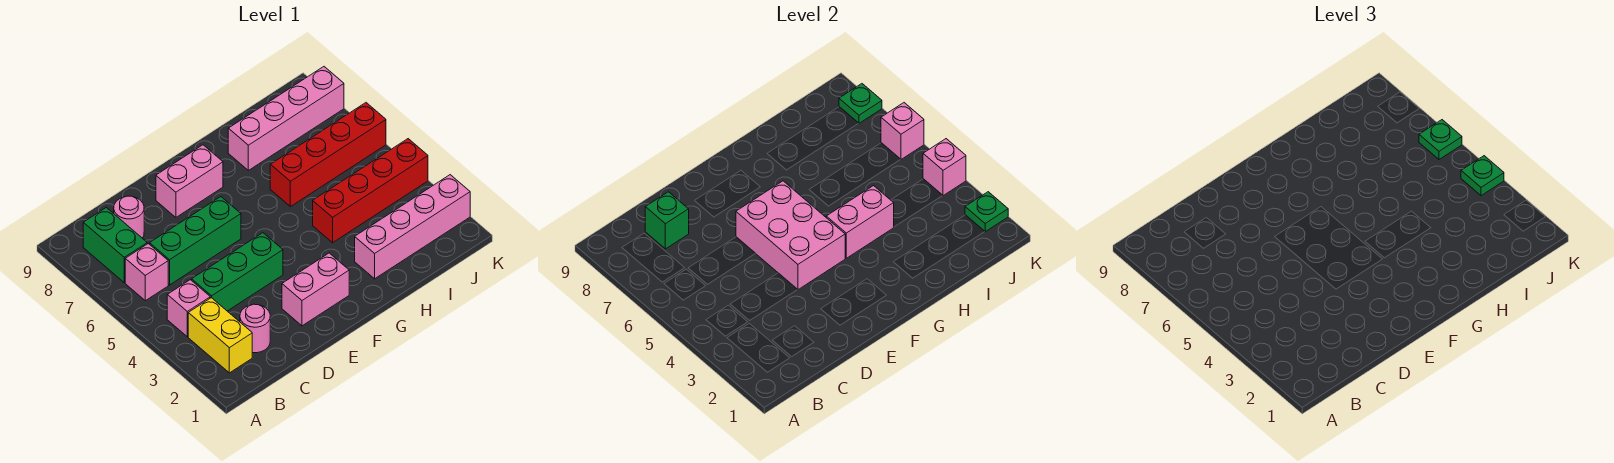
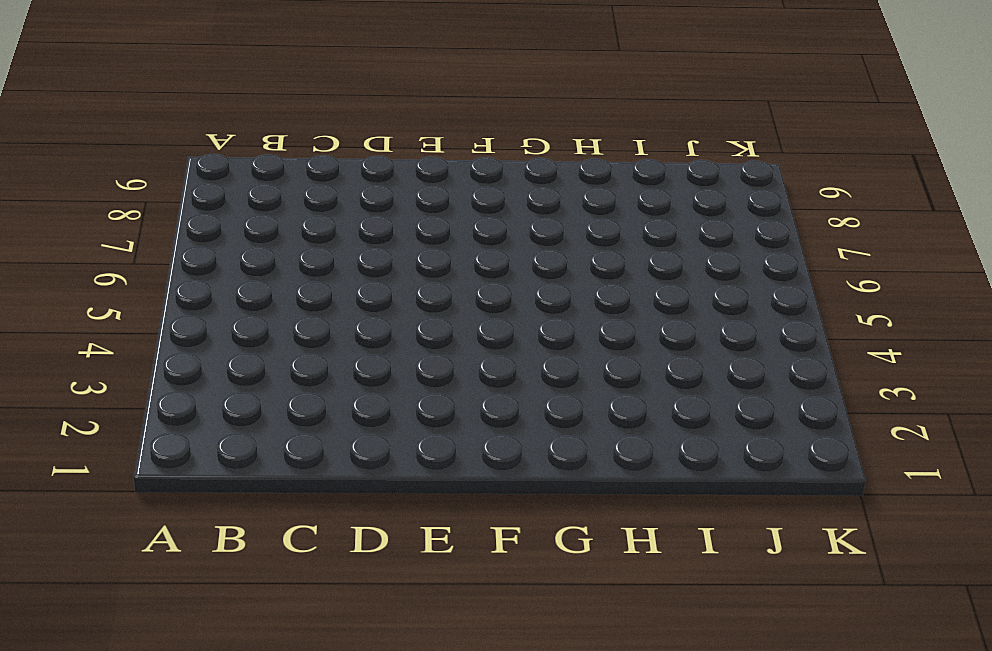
none -> yellow 1x2 brick [188,298,252,373]
none -> pink 1x1 brick [167,280,210,337]
none -> pink 1x1 brick [125,244,168,301]

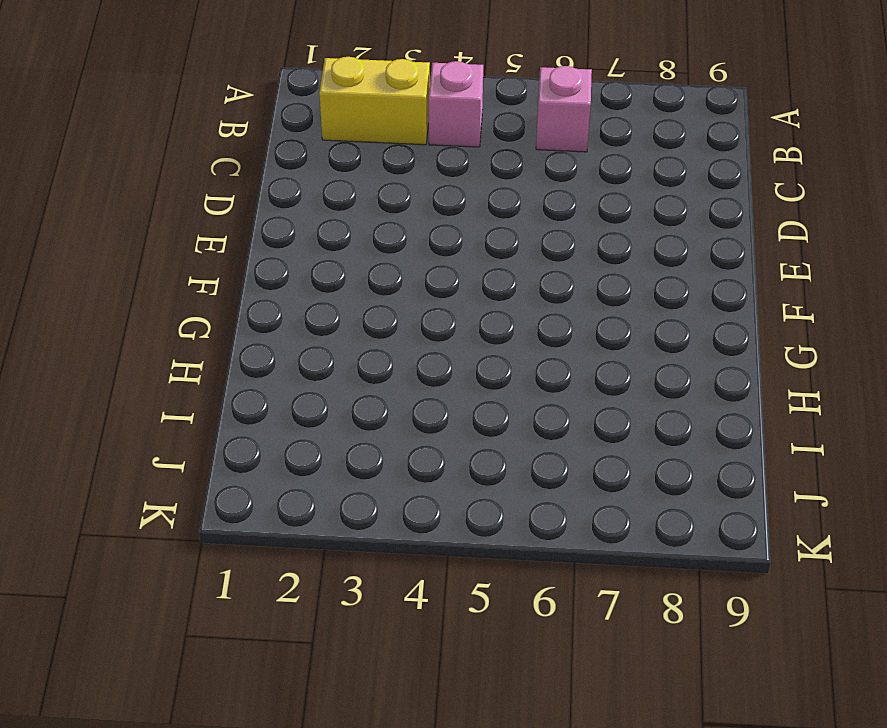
none -> green 1x2 brick [83,208,147,283]
none -> pink 1x1 round brick [240,304,270,353]
none -> green 1x3 brick [192,233,283,311]

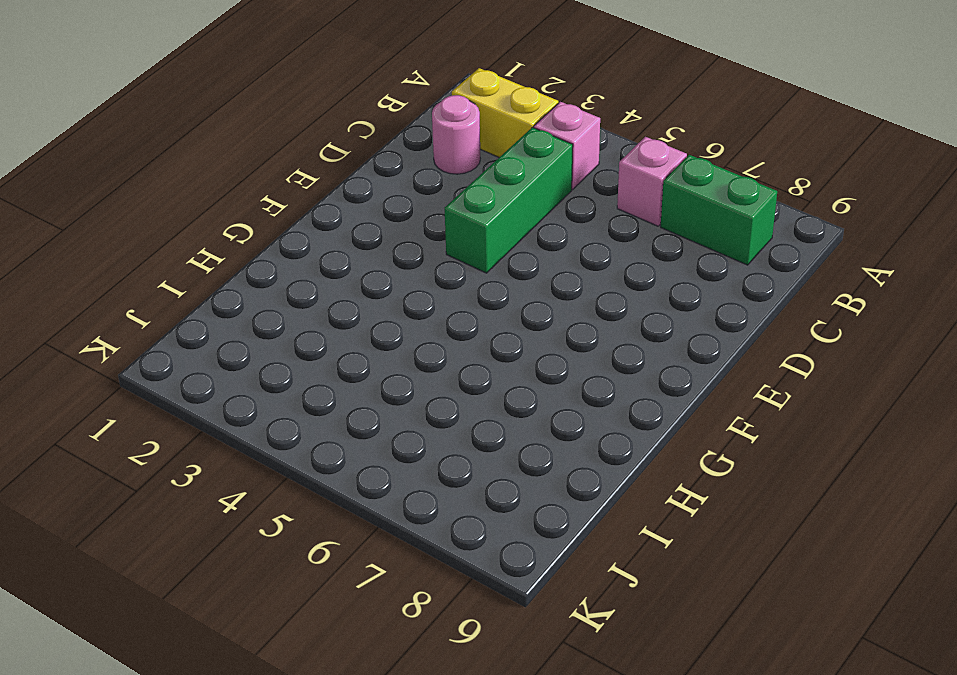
none -> green 1x3 brick [150,197,241,285]
none -> pink 1x1 round brick [114,196,144,238]
none -> pink 1x2 brick [282,253,349,326]

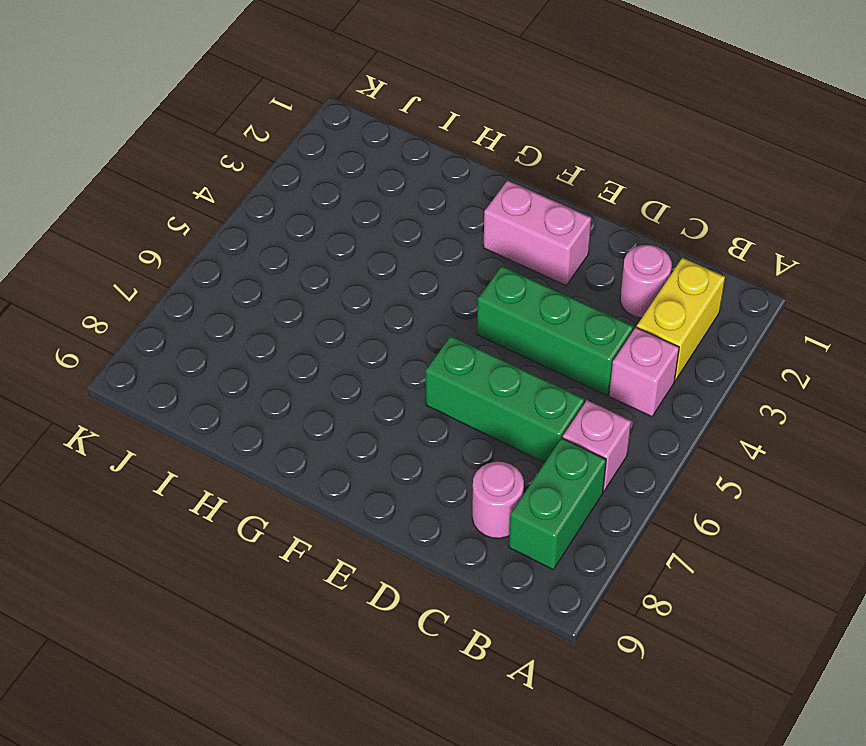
none -> pink 1x2 brick [156,145,223,217]
none -> pink 1x4 brick [355,175,470,279]
none -> red 1x4 brick [313,139,428,243]

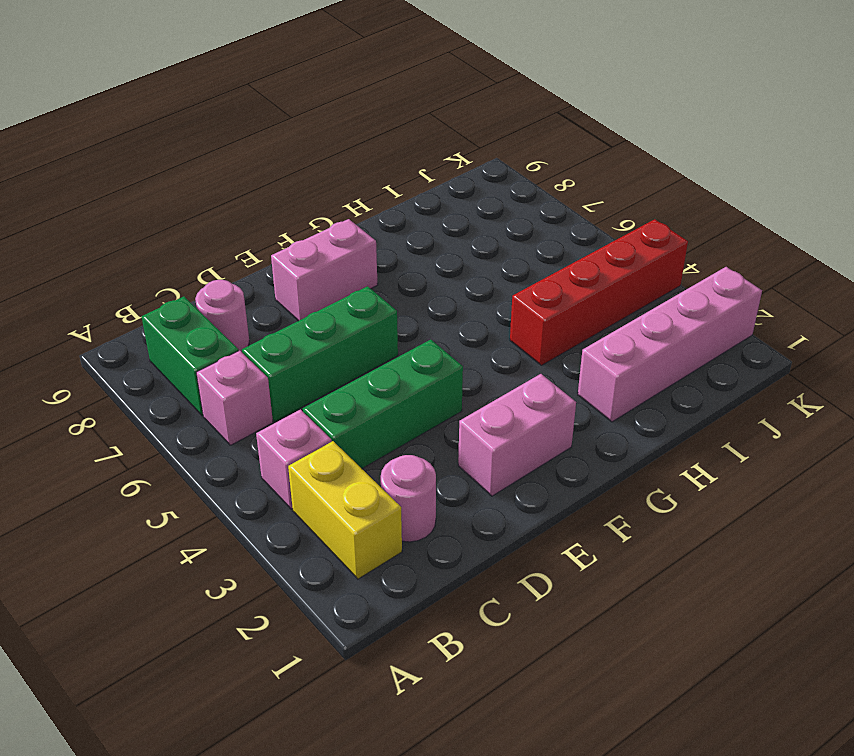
none -> red 1x4 brick [270,103,386,207]
none -> pink 1x4 brick [228,67,344,170]
none -> green 1x1 brick [645,192,689,249]

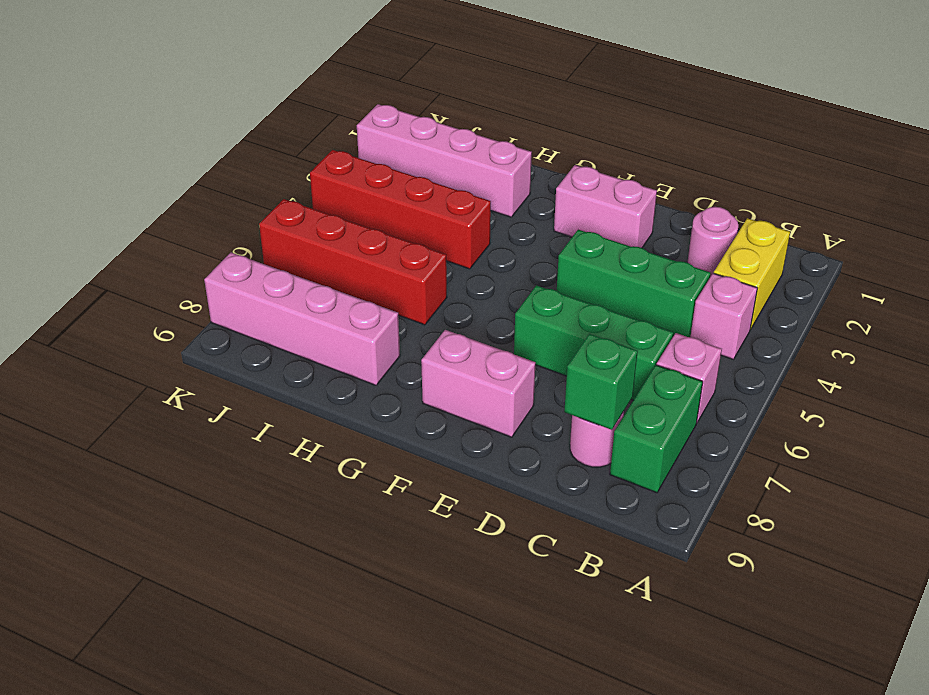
none -> pink 2x3 brick [736,181,845,290]
none -> pink 1x2 brick [826,186,894,258]
none -> green 1x1 plate [965,192,1008,232]

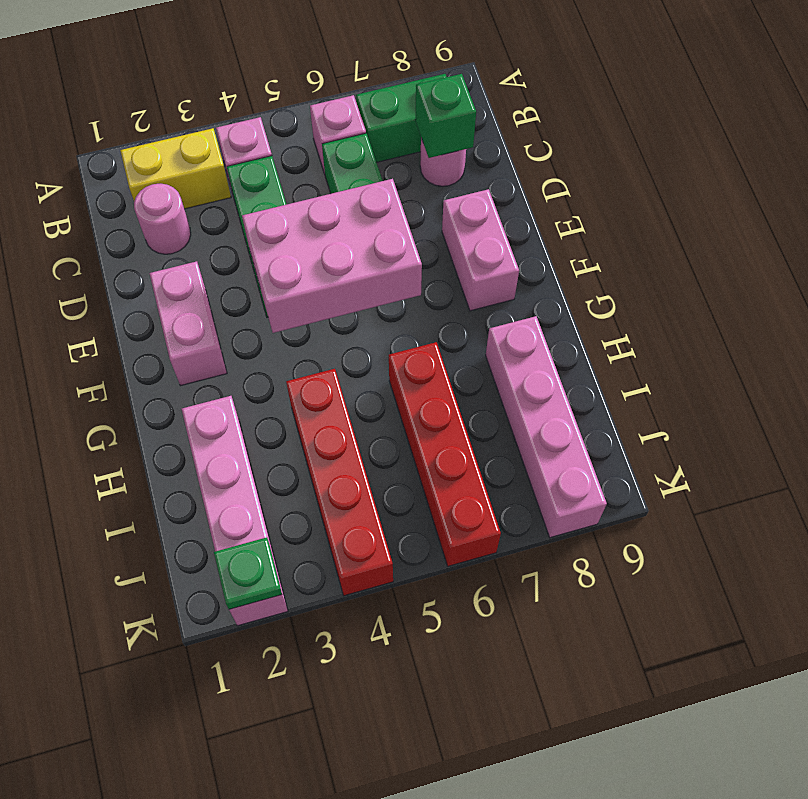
none -> pink 1x2 brick [826,186,894,258]
none -> pink 1x1 brick [923,139,966,196]
none -> pink 1x1 brick [881,103,924,159]

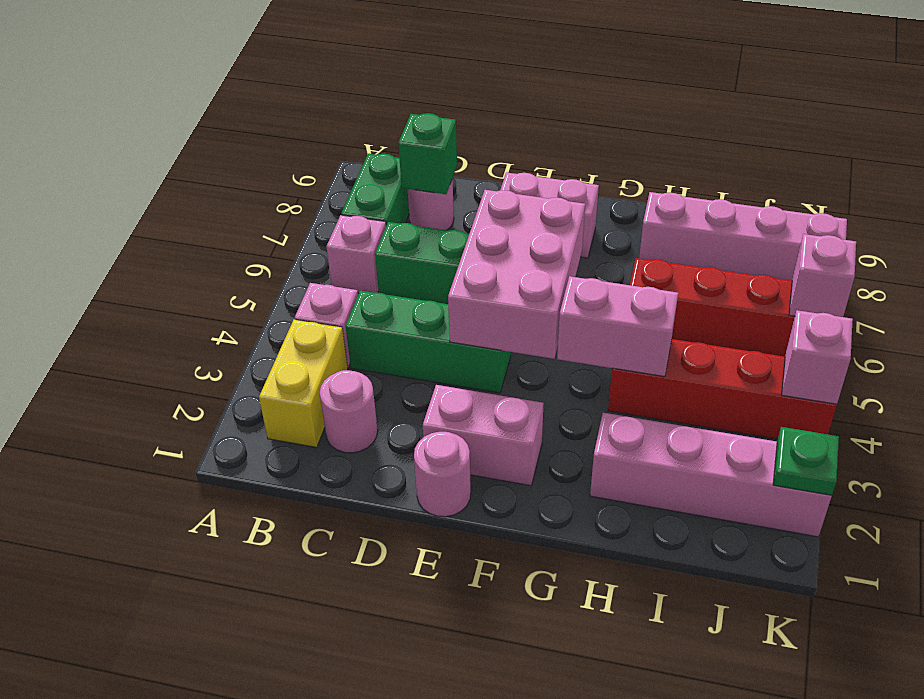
pink 1x1 round brick [414,432,471,517] -> none
none -> green 1x1 plate [839,84,882,123]
none -> green 1x1 plate [1461,156,1504,196]
none -> green 1x1 plate [1419,120,1462,159]

